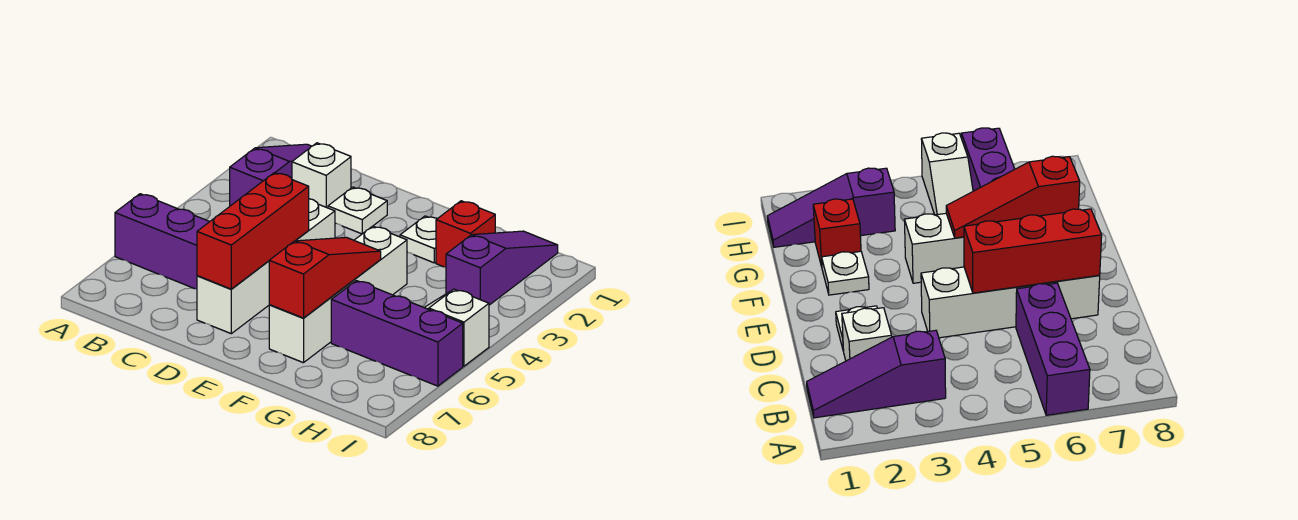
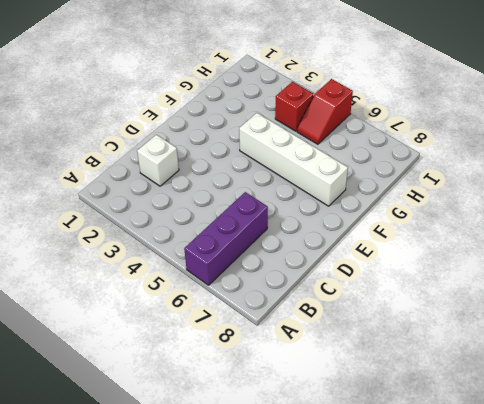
red 1x1 brick [275,82,313,131] -> red 1x1 brick moved to [436,201,495,267]
red 1x2 slope [297,79,353,144] -> white 1x2 slope [424,289,489,366]
none -> purple 1x3 slope [230,144,312,206]
none -> white 1x1 plate [328,187,387,234]
none -> white 1x4 brick [197,199,335,334]

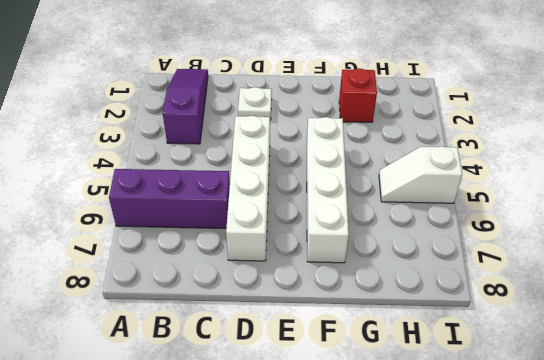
none -> white 1x1 brick [292,143,351,208]
none -> white 1x1 plate [400,216,438,263]
none -> purple 1x3 brick [331,281,463,386]

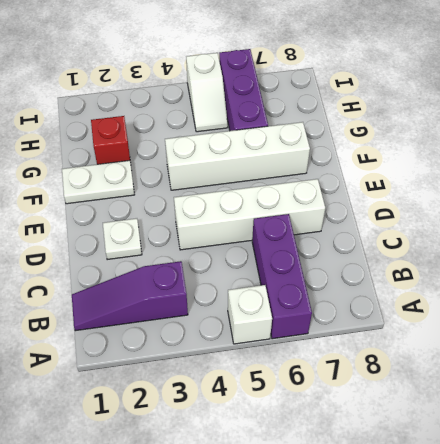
white 1x1 brick [228,285,272,344] -> white 1x1 brick moved to [292,143,351,208]
white 1x2 plate [62,160,134,204] -> white 1x1 plate [400,216,438,263]
none -> purple 1x3 slope [446,231,558,305]
none -> red 1x3 brick [197,173,309,289]
none -> red 1x3 slope [269,237,381,318]

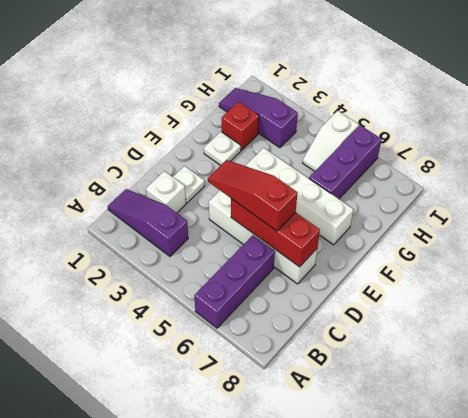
red 1x3 slope [208,160,298,231] -> red 1x3 slope moved to [269,237,381,318]

